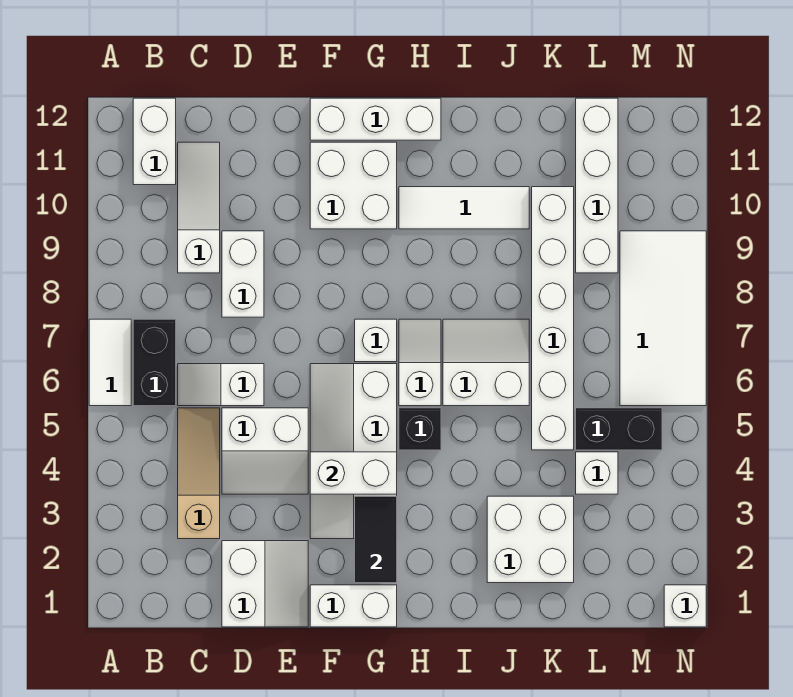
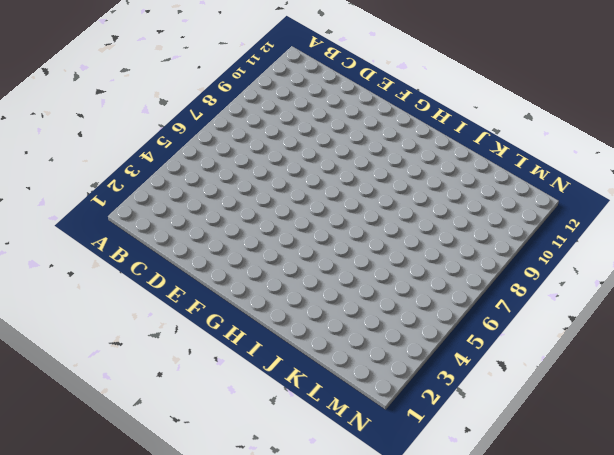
none -> white 1x2 tile [89,319,131,406]
none -> black 1x2 brick [133,319,176,406]
none -> white 1x2 brick [133,98,176,185]

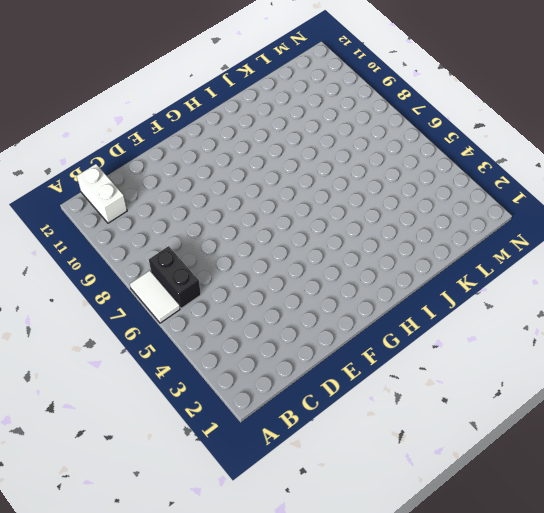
none -> tan 1x3 slope [178,408,220,539]
none -> white 1x2 slope [178,364,264,406]
none -> white 1x3 slope [178,142,220,273]

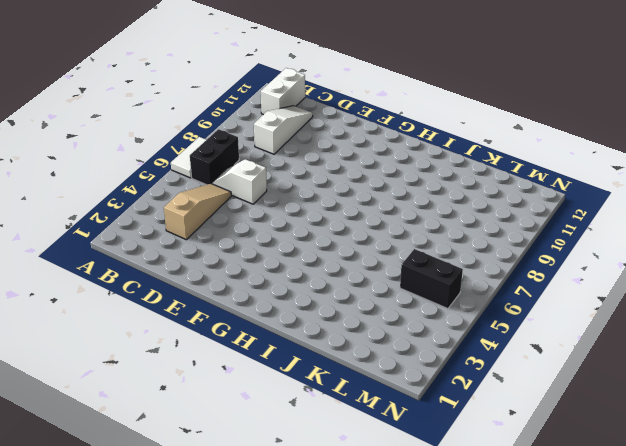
none -> white 2x2 slope [222,541,308,627]
none -> white 2x2 slope [222,408,308,494]
none -> white 1x2 brick [222,231,264,317]

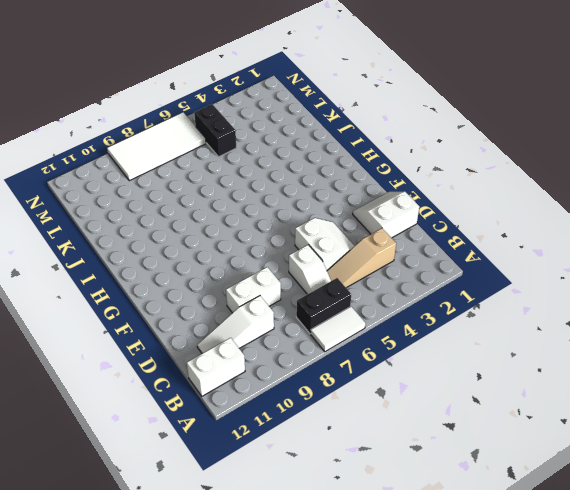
none -> white 1x2 brick [310,585,397,627]
none -> white 2x4 slope [310,364,397,539]
none -> white 2x2 brick [310,142,397,229]

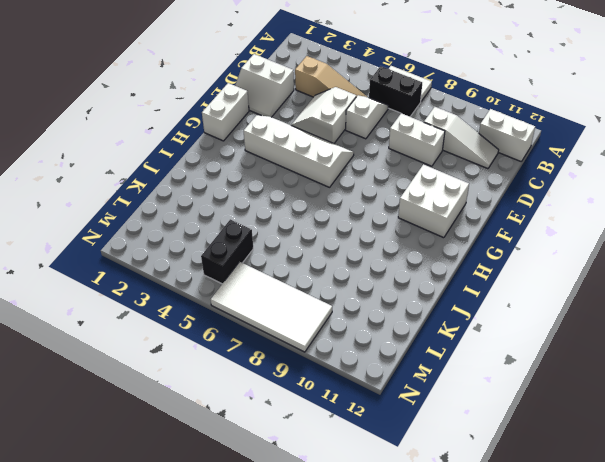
none -> white 1x3 brick [310,98,441,140]
none -> white 1x1 brick [355,319,397,362]
none -> black 1x1 brick [399,408,441,450]

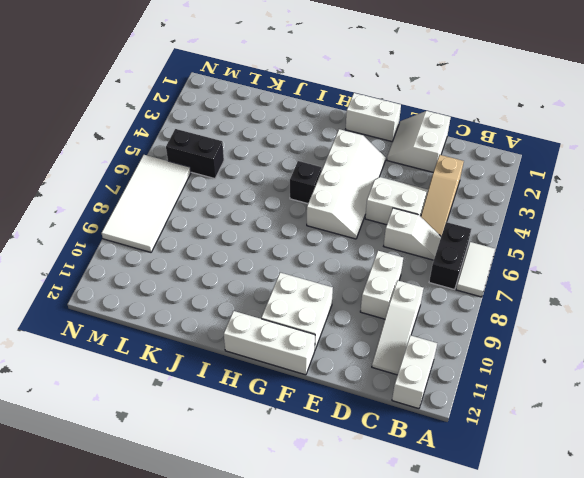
none -> white 1x1 brick [355,319,397,362]
none -> white 1x2 slope [399,319,441,406]
none -> white 1x3 tile [399,187,529,229]

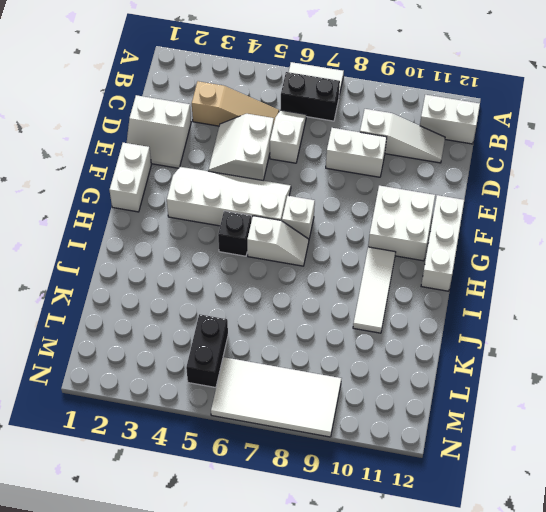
none -> white 2x2 slope [443,319,529,406]
none -> white 2x2 brick [487,496,574,583]
none -> white 1x6 brick [532,187,574,450]

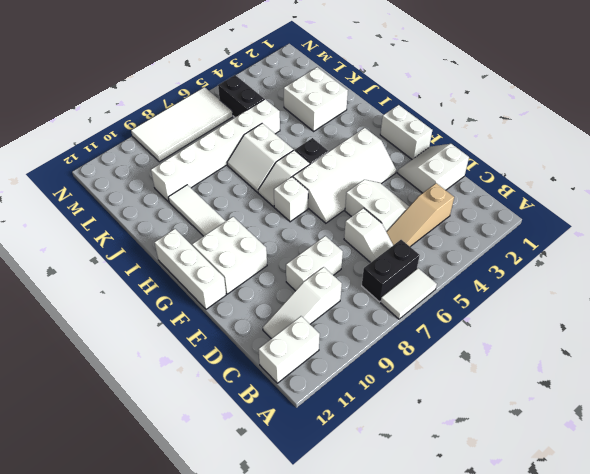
none -> white 1x1 brick [576,452,618,494]
none -> white 1x4 brick [576,98,618,273]
none -> white 1x1 brick [664,585,706,627]

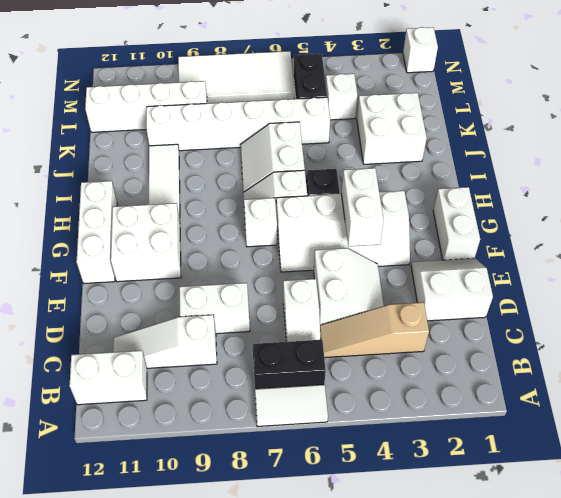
none -> black 1x2 tile [355,496,397,583]

